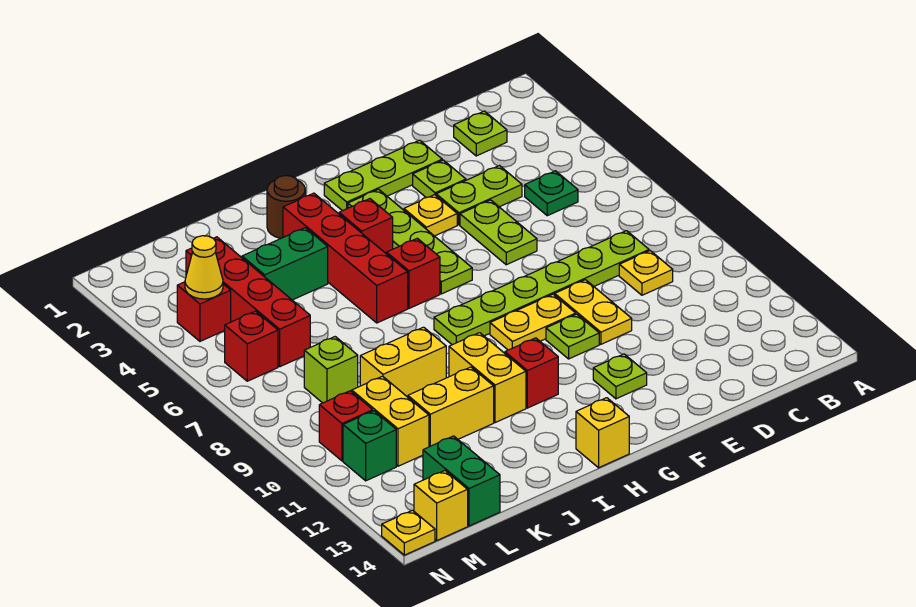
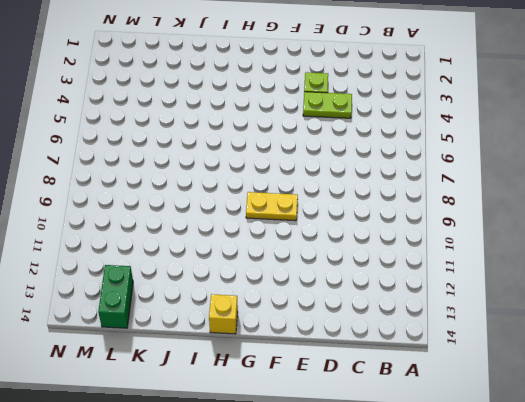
none -> lime 1x1 plate [454,111,507,156]
none -> green 1x1 plate [525,171,578,216]
none -> lime 1x6 plate [434,231,649,345]
none -> yellow 1x1 plate [619,251,673,295]

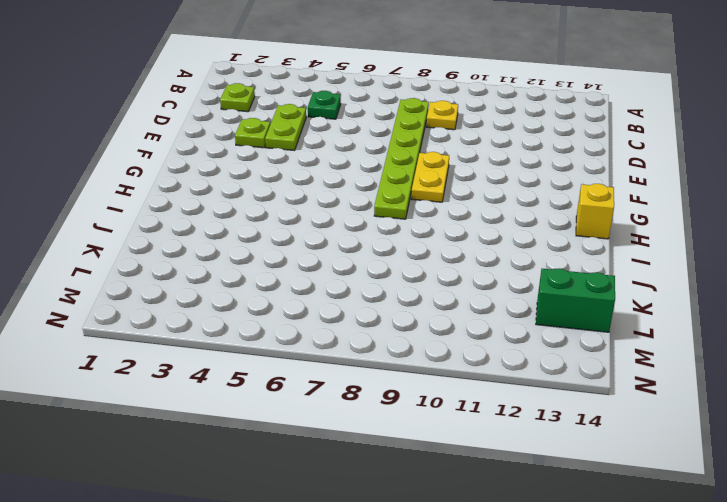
none -> lime 1x3 plate [324,140,442,211]
none -> lime 1x2 plate [460,200,537,265]
none -> yellow 1x2 plate [555,280,632,344]
none -> yellow 1x1 plate [404,195,457,236]

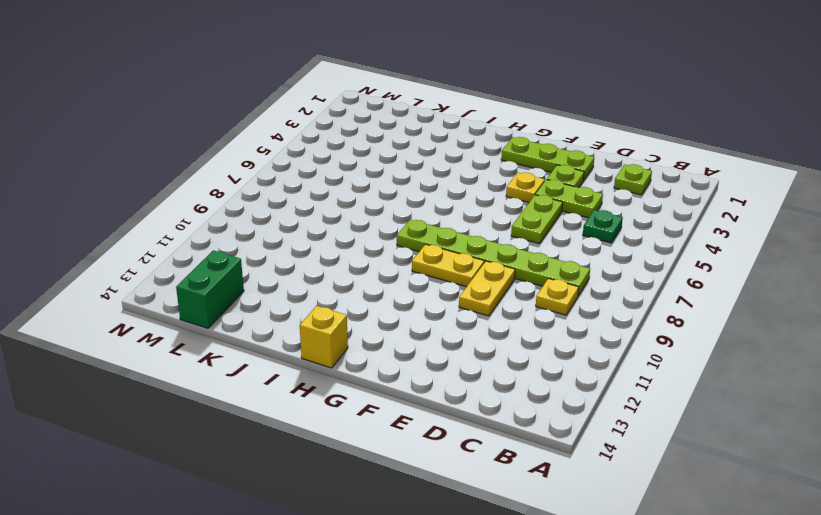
none -> lime 1x1 plate [546,314,599,359]
none -> lime 1x1 plate [593,354,647,399]
none -> lime 1x4 plate [348,189,472,294]
none -> red 1x1 brick [339,199,393,254]

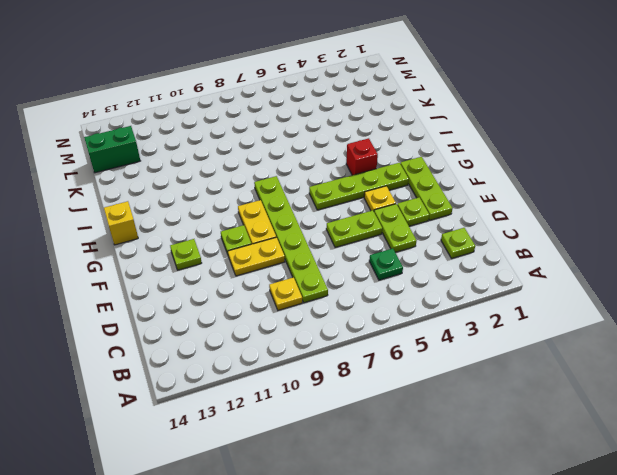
none -> red 1x1 brick [387,238,440,308]
none -> red 1x1 brick [505,338,558,408]
none -> brown 1x1 round brick [267,176,305,238]
none -> red 1x4 brick [283,193,408,323]

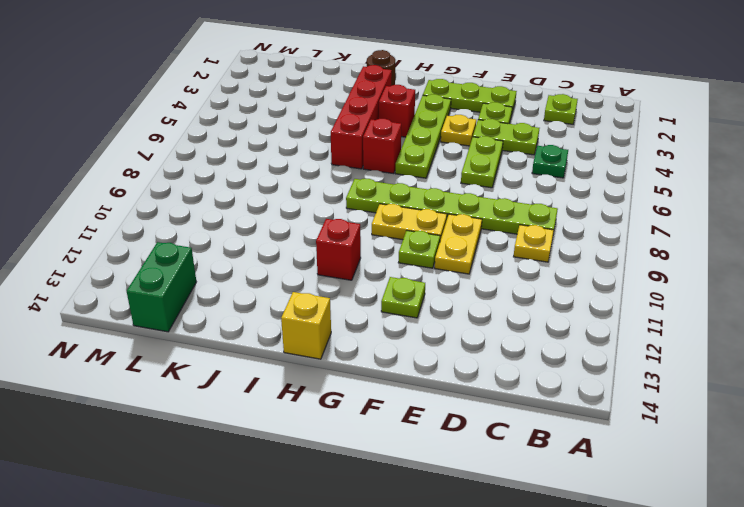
none -> yellow 1x2 brick [449,333,526,423]
none -> green 1x2 brick [242,228,328,300]
none -> yellow 1x2 brick [360,327,446,397]
none -> yellow 1x2 brick [408,367,494,447]

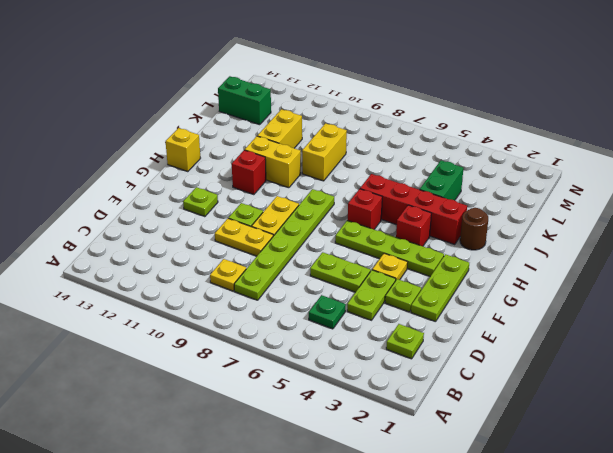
none -> red 1x4 brick [186,237,310,367]
none -> lime 1x1 brick [304,337,358,403]
none -> yellow 1x2 brick [352,376,429,466]
none -> red 1x1 brick [177,282,231,341]

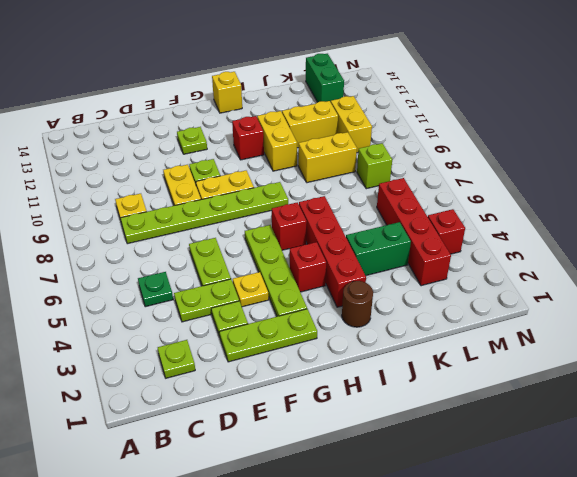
none -> red 1x1 brick [225,311,278,381]
none -> red 1x1 brick [319,391,373,461]
none -> green 1x1 brick [343,411,396,481]
none -> yellow 1x1 brick [414,471,468,540]

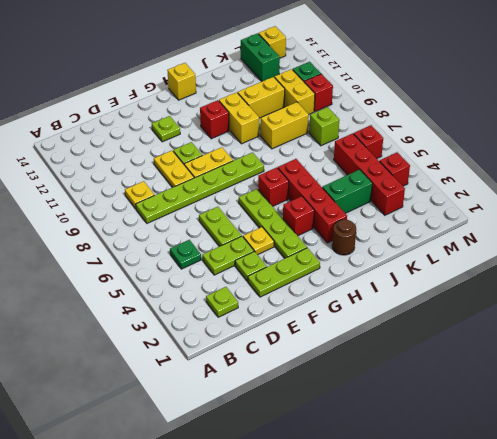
none -> yellow 1x1 plate [382,510,435,555]
none -> yellow 1x1 cone [185,236,223,299]

